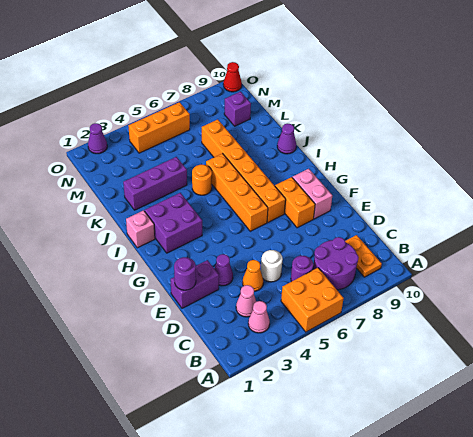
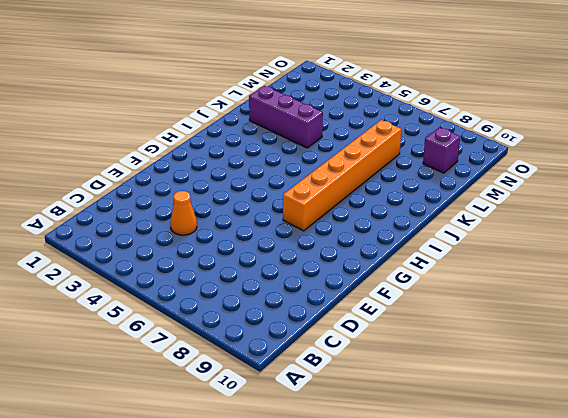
none -> orange 2x2 brick [281,268,344,332]
none -> pink 1x1 cone [248,301,270,333]
none -> purple 2x2 round brick [313,237,359,290]

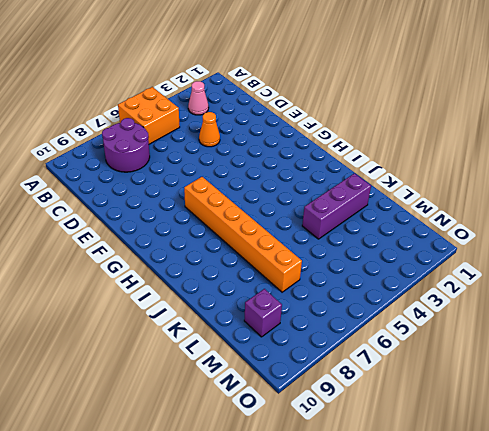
none -> orange 1x2 plate [345,235,382,277]
none -> pink 1x1 cone [236,285,256,317]
none -> purple 1x1 round brick [291,256,313,281]

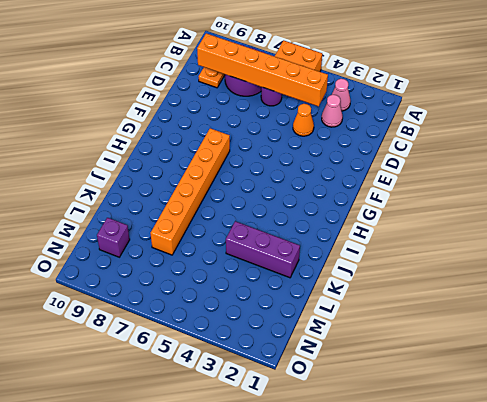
orange 1x6 brick [197,33,328,106] -> none
none -> white 1x1 round brick [261,250,283,282]
none -> purple 1x2 brick [171,260,219,308]
none -> purple 1x1 cone [214,254,233,286]

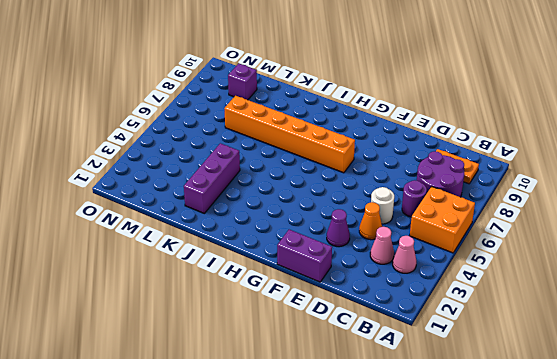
purple 1x2 brick [277,230,332,282] -> purple 1x2 brick turned to [171,260,219,308]
none -> orange 1x2 brick [275,177,315,228]
none -> pink 1x2 brick [292,169,332,219]
none -> orange 1x4 brick [206,154,268,231]

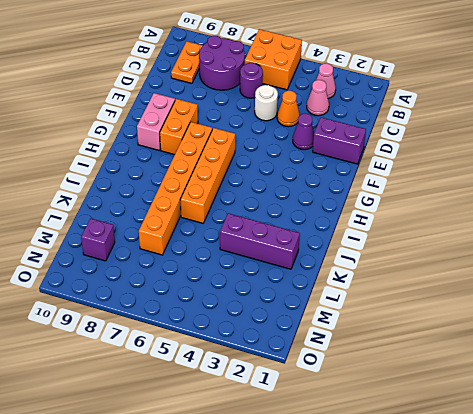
none -> purple 2x2 brick [145,193,202,253]
none -> pink 1x1 brick [126,210,155,248]
none -> orange 1x1 round brick [192,164,212,195]

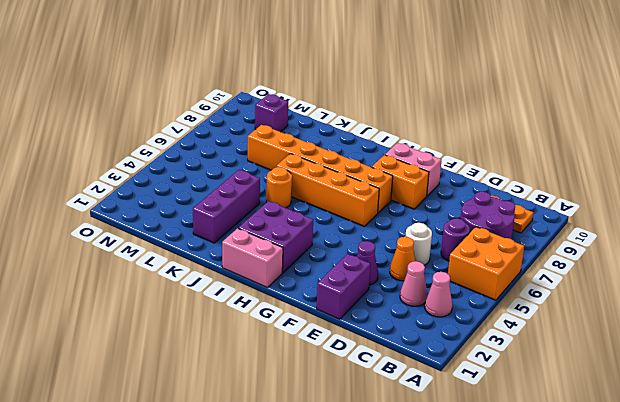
pink 1x2 brick [222,228,283,288] -> pink 1x1 brick [126,210,155,248]
none -> purple 1x1 cone [277,124,296,154]
none -> orange 1x3 brick [128,102,190,153]
none -> purple 1x1 cone [88,123,107,154]

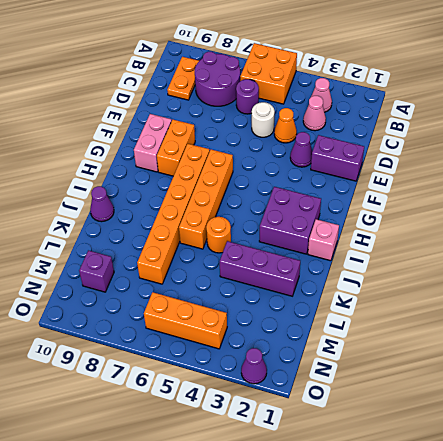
none -> red 1x1 cone [223,62,242,92]
none -> purple 1x1 round brick [174,257,196,290]

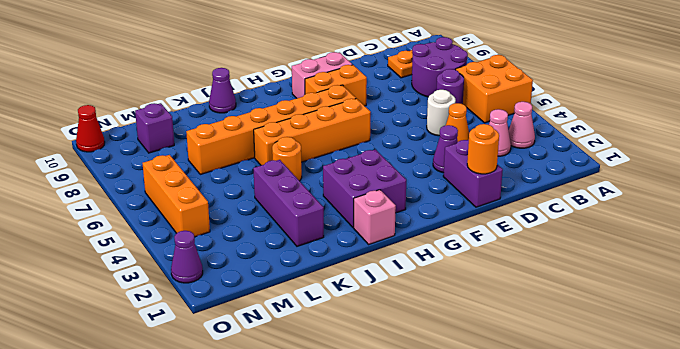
orange 1x1 round brick [467,124,499,174] -> purple 1x1 round brick [174,257,196,290]

